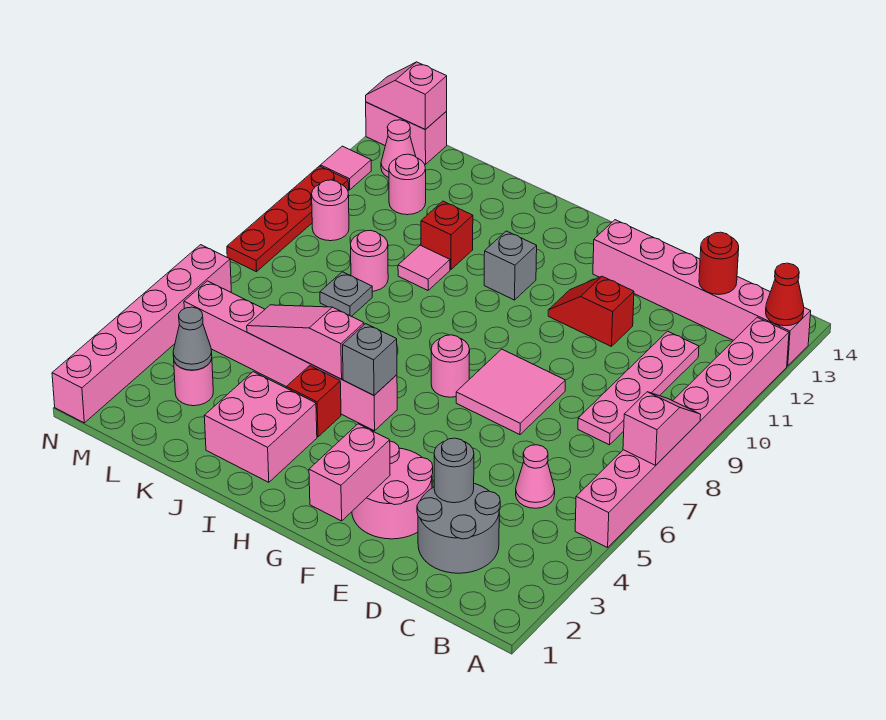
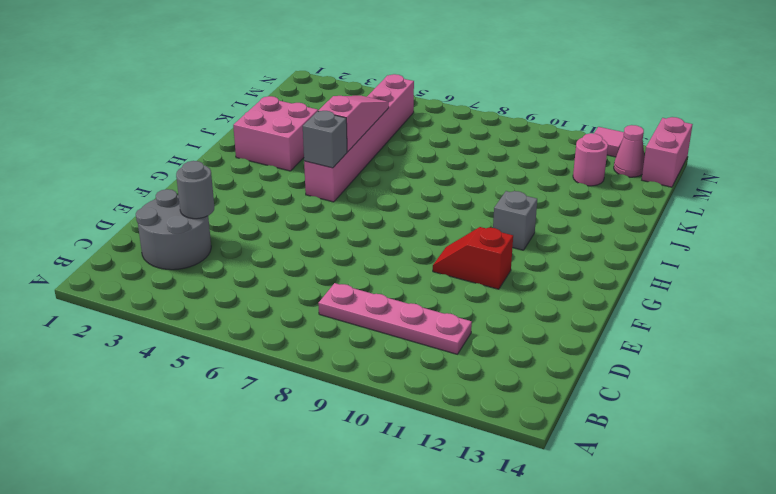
red 1x2 slope [433,227,513,289] -> red 1x2 slope turned to [548,276,634,347]
none -> pink 1x8 brick [575,317,789,548]
none -> pink 1x6 brick [593,220,811,366]
none -> pink 1x1 cone [516,445,555,508]
none -> pink 2x2 round brick [352,441,433,539]

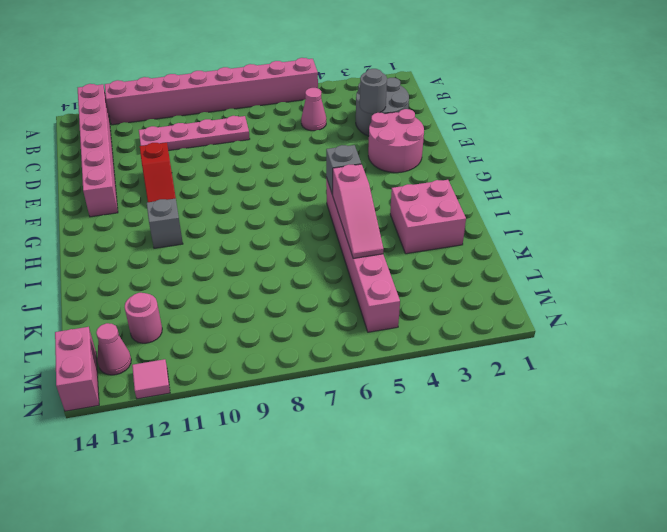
none -> pink 2x2 tile [456,349,565,435]
none -> pink 1x1 round brick [431,335,470,397]
none -> red 1x1 brick [286,366,341,437]
none -> pink 1x1 tile [398,245,450,290]

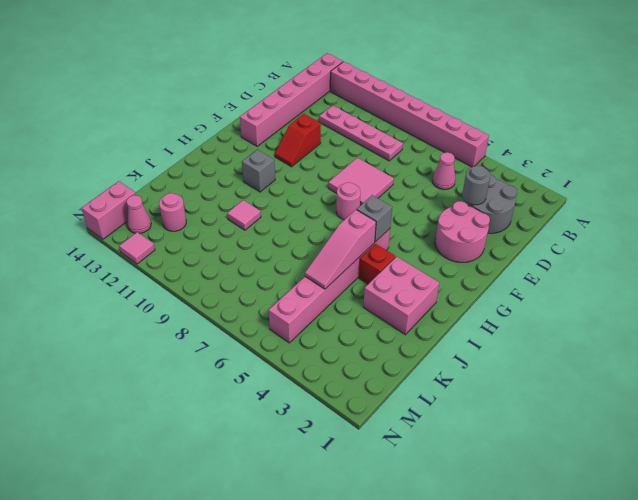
none -> red 1x1 brick [421,201,473,270]
none -> grey 1x1 plate [320,272,372,316]
none -> pink 1x1 round brick [351,230,388,291]
none -> pink 1x1 round brick [174,359,213,406]

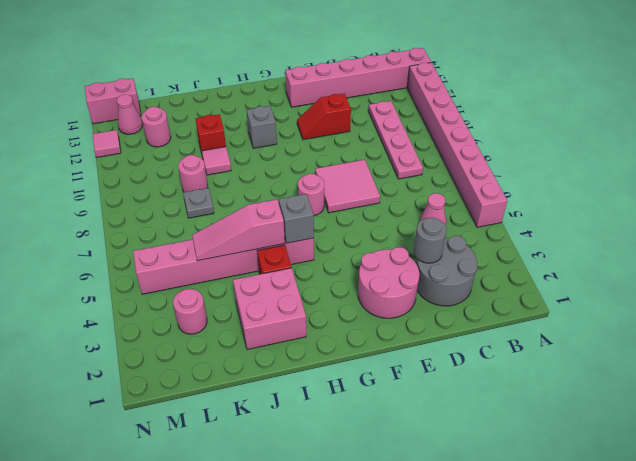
none -> pink 1x1 round brick [312,180,349,241]
none -> pink 1x6 brick [52,245,231,423]
none -> red 1x4 plate [227,166,349,272]
none -> pink 1x2 slope [623,392,701,465]

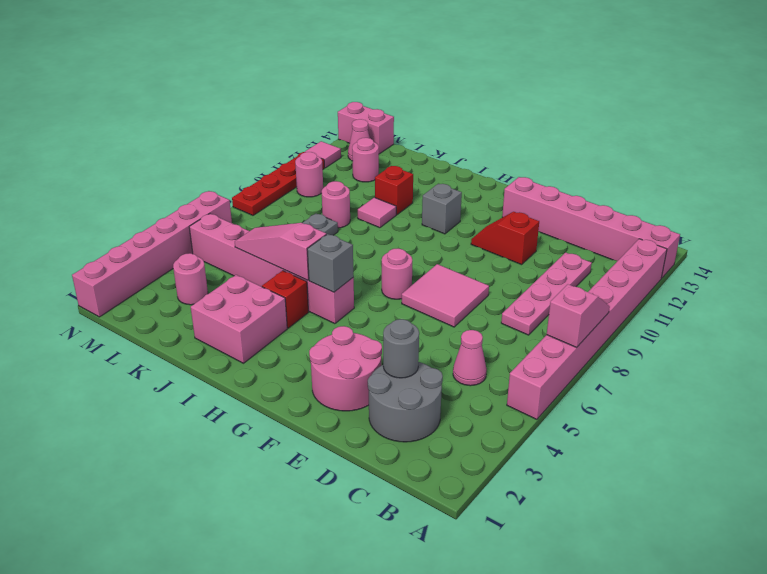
none -> red 1x1 cone [766,263,804,326]
none -> red 1x1 round brick [699,232,739,295]
none -> pink 1x2 brick [309,424,390,521]
none -> grey 1x1 cone [173,307,212,370]

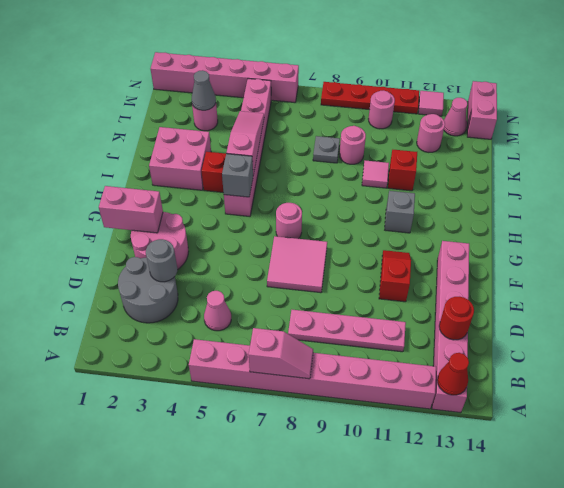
none -> pink 1x2 slope [366,62,447,130]

